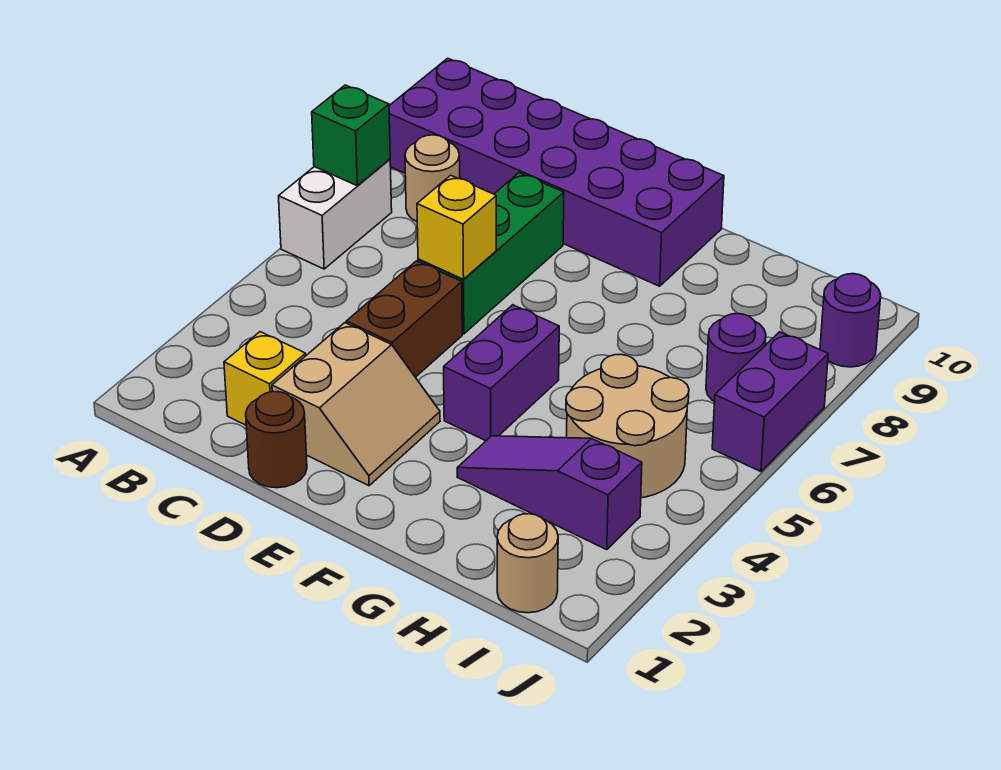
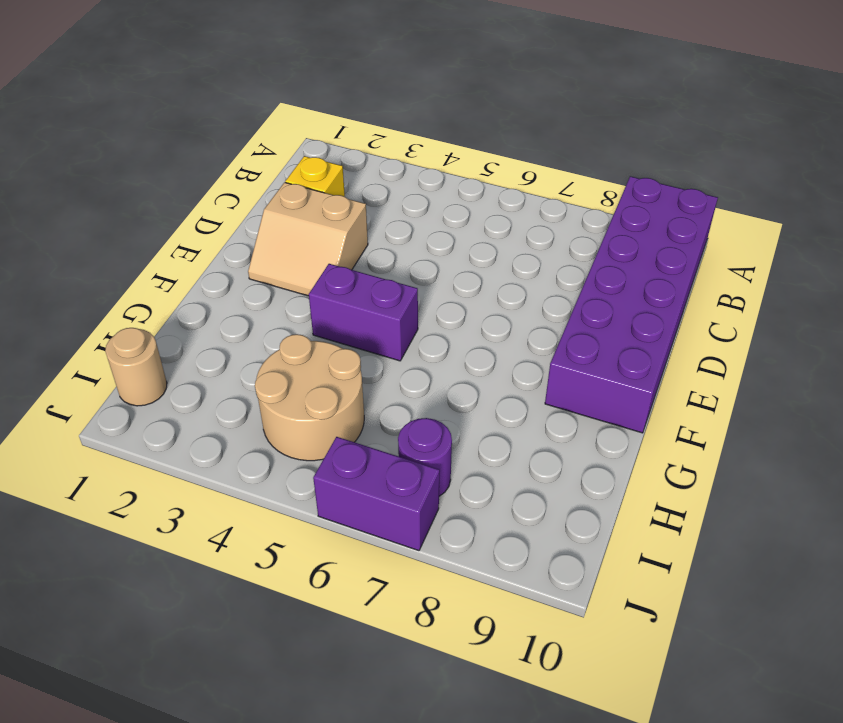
none -> white 1x2 brick [279,159,392,269]
none -> tan 1x1 round brick [405,135,460,222]
none -> brown 1x1 round brick [246,392,307,488]

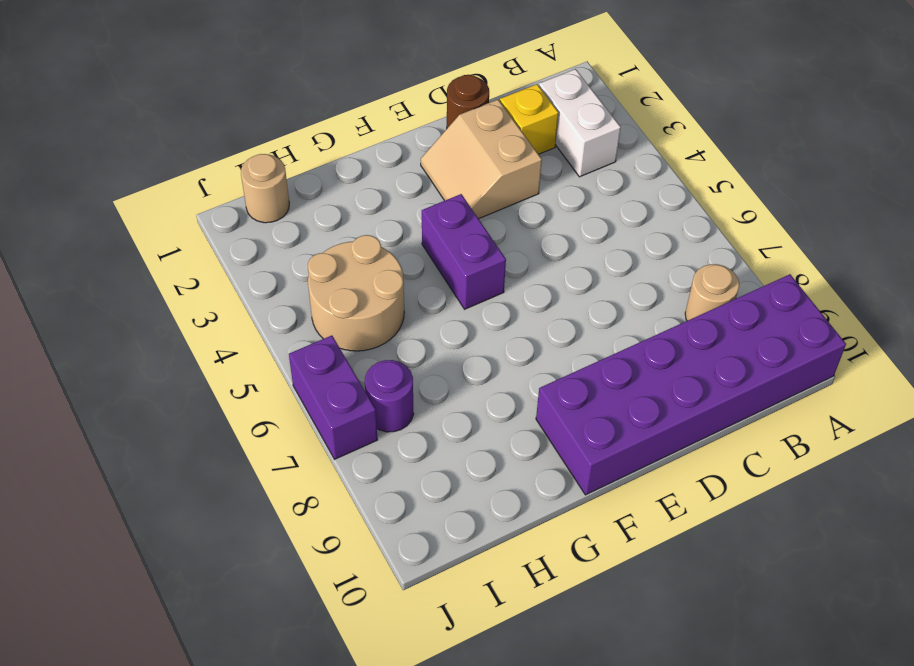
white 1x2 brick [539,69,621,177] -> white 1x2 brick moved to [279,159,392,269]
none -> brown 1x2 brick [346,261,462,377]
none -> green 1x3 brick [418,173,564,334]
none -> purple 1x3 slope [457,436,642,550]

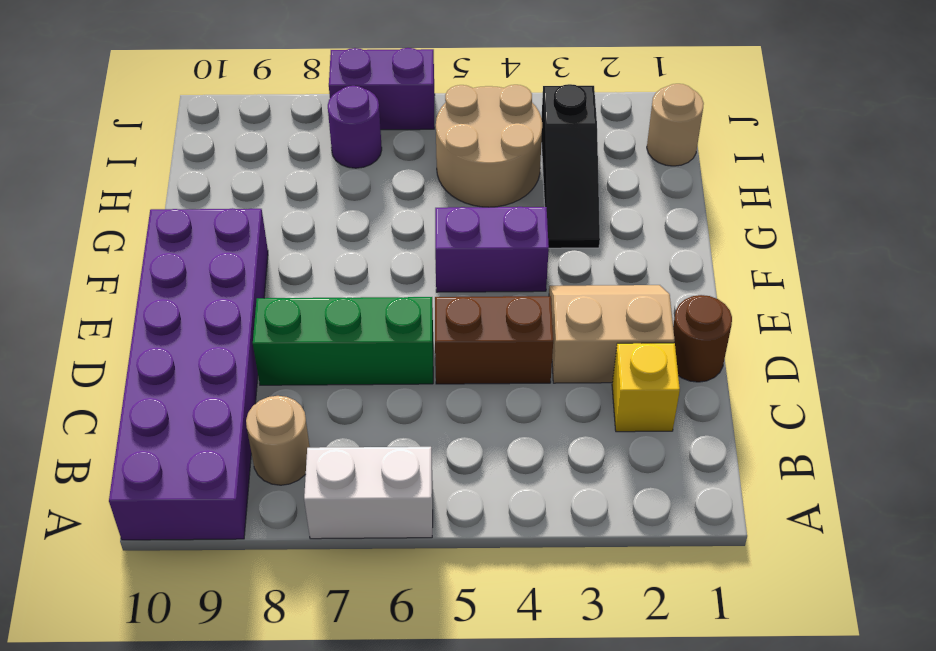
black 1x3 slope [541,84,600,248] -> purple 1x3 slope [457,436,642,550]
none -> purple 1x1 round brick [820,274,881,367]
none -> green 1x1 brick [312,85,390,186]
none -> yellow 1x1 brick [417,175,496,279]

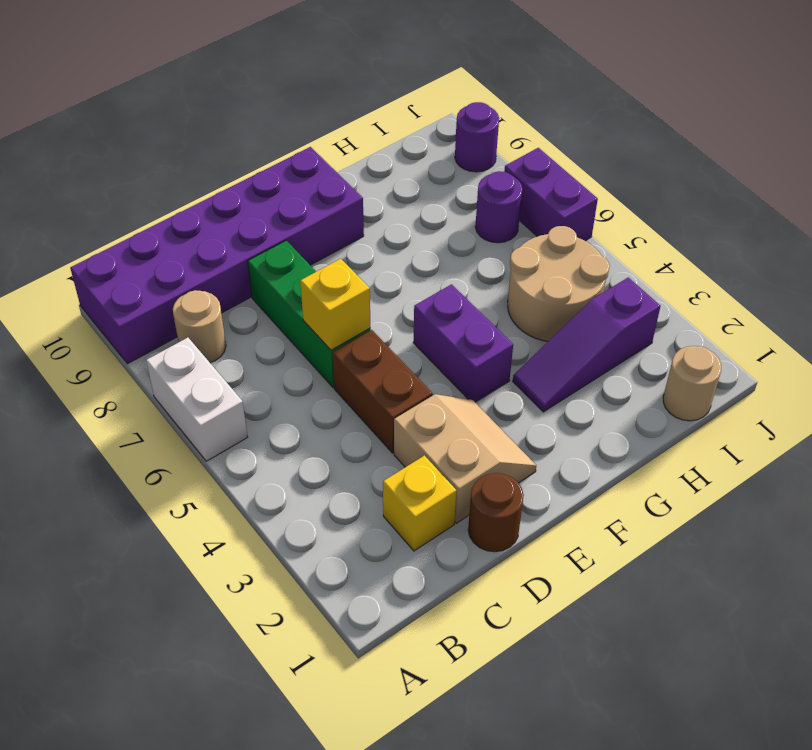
none -> green 1x1 brick [312,85,390,186]

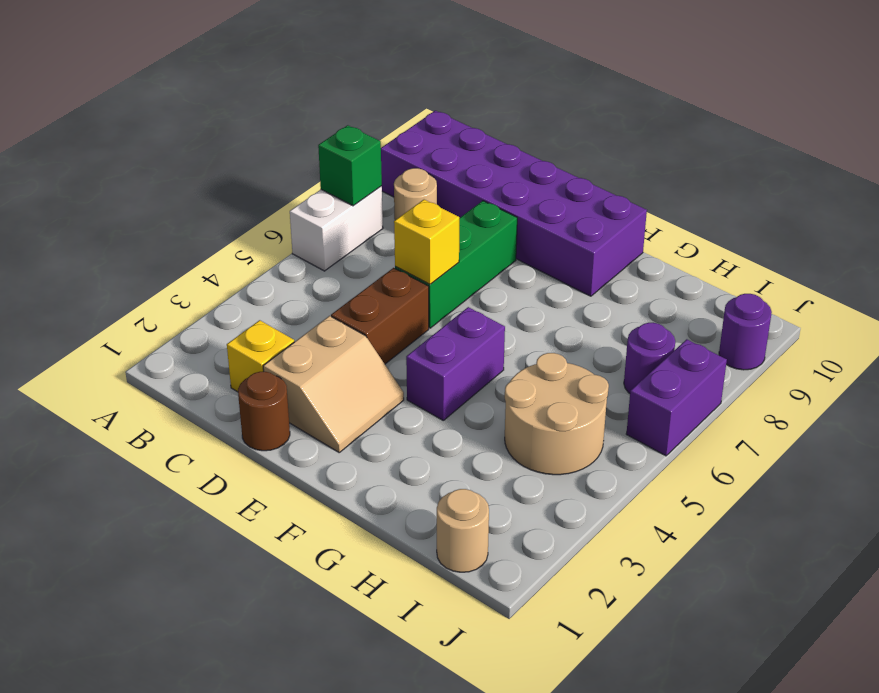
none -> purple 1x3 slope [457,436,642,550]

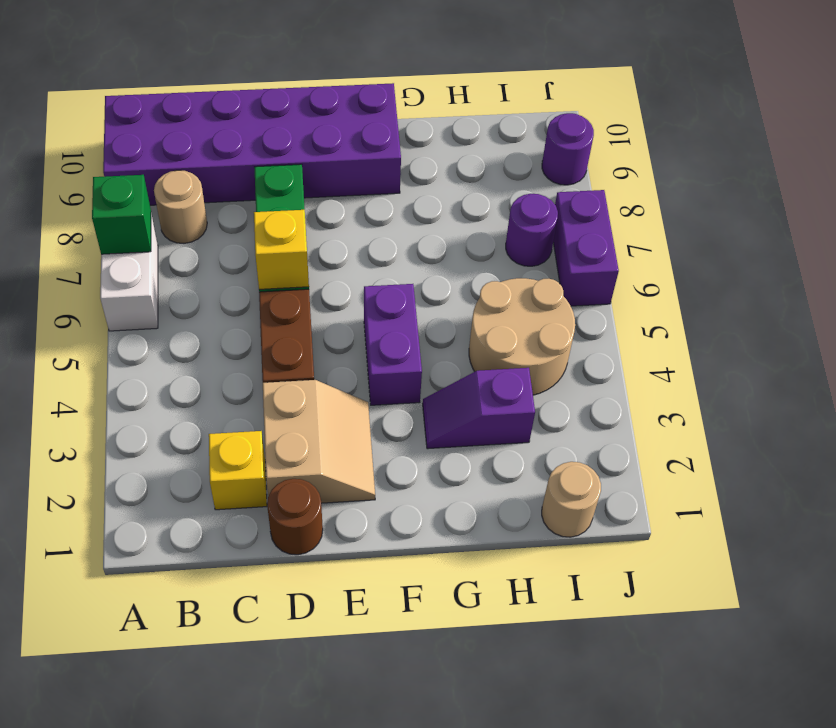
purple 1x2 slope [423,368,535,449] -> purple 1x3 slope [457,436,642,550]

